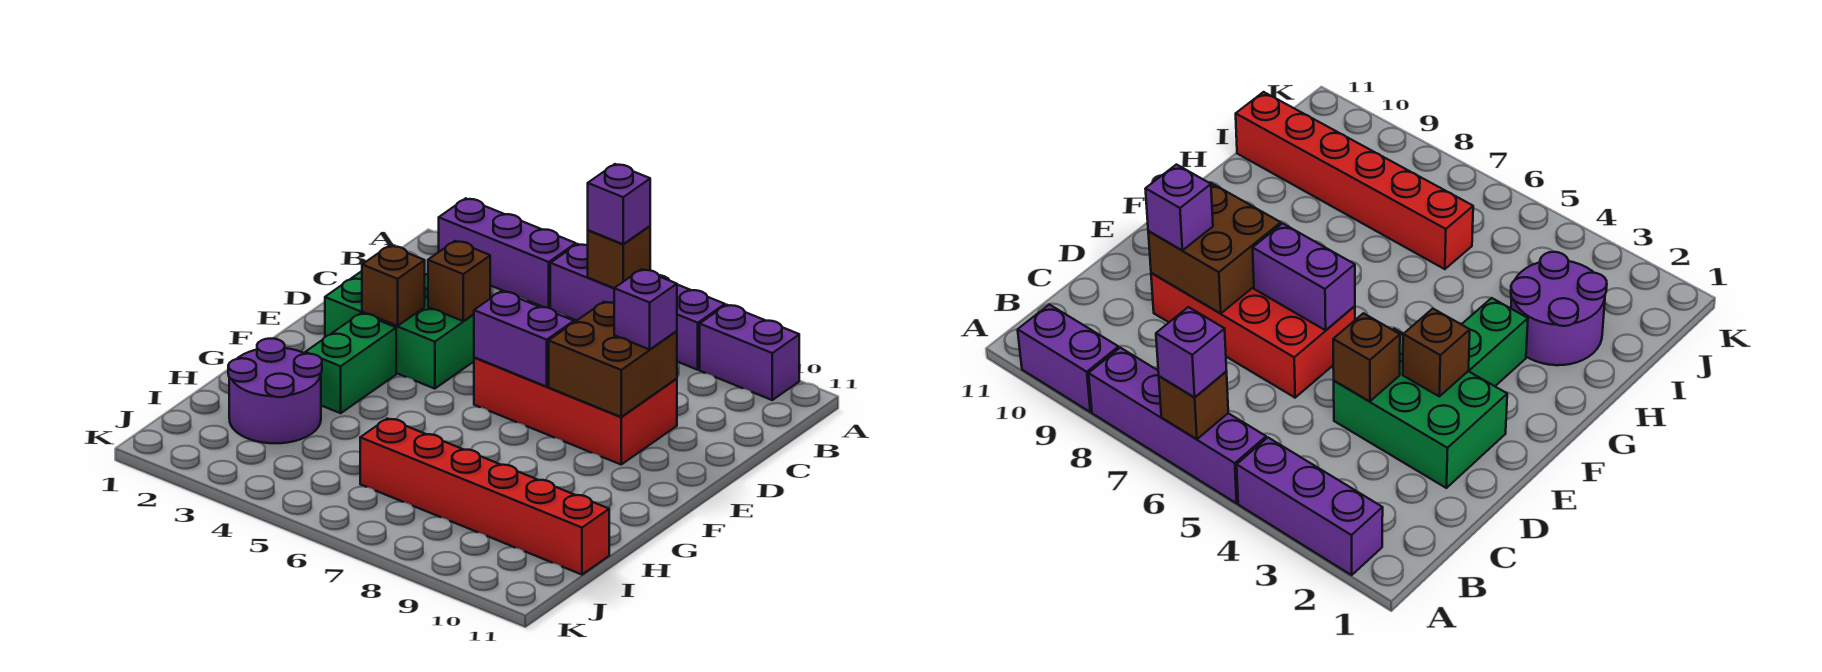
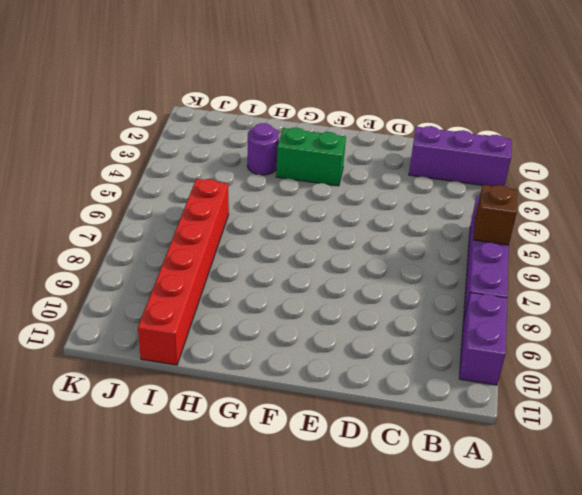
purple 1x3 brick [409,126,512,186] -> purple 1x3 brick turned to [439,198,576,308]
purple 1x1 round brick [247,123,279,175] -> purple 2x2 round brick [228,338,322,443]
none -> green 2x3 brick [325,271,474,389]
none -> red 2x4 brick [474,358,677,464]
none -> brown 1x1 brick [428,241,490,321]

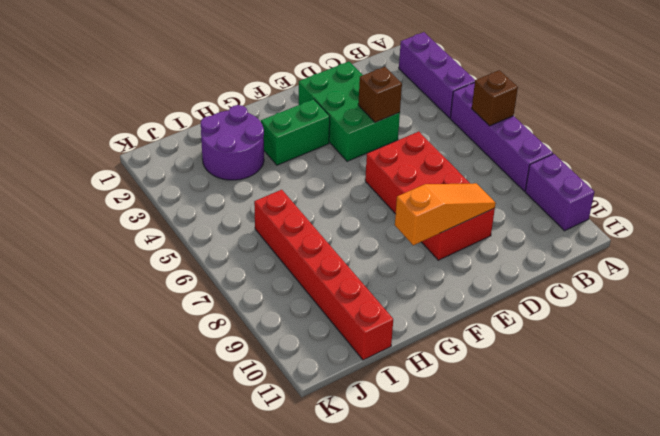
orange 1x3 slope [395,183,496,245] -> brown 2x2 brick [549,302,677,417]
none -> brown 1x1 brick [362,246,425,326]
none -> purple 1x2 brick [474,291,574,387]
none -> purple 1x1 brick [588,164,650,244]

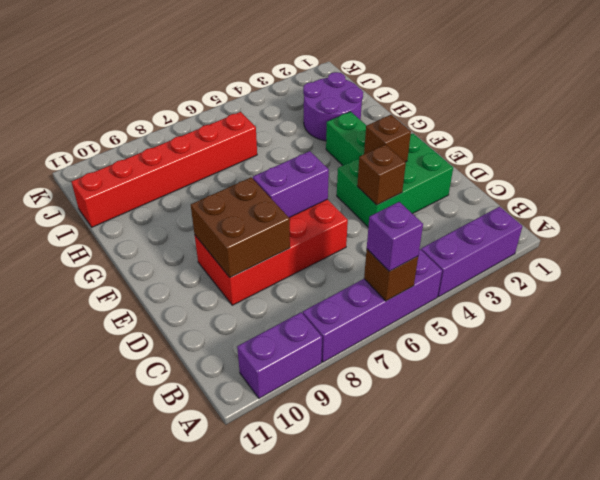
none -> purple 1x1 brick [614,269,677,349]

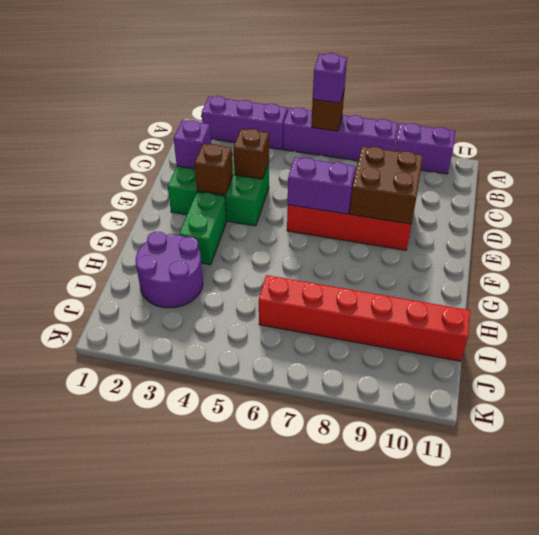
purple 1x1 brick [174,120,211,169] -> purple 1x1 brick moved to [614,269,677,349]

